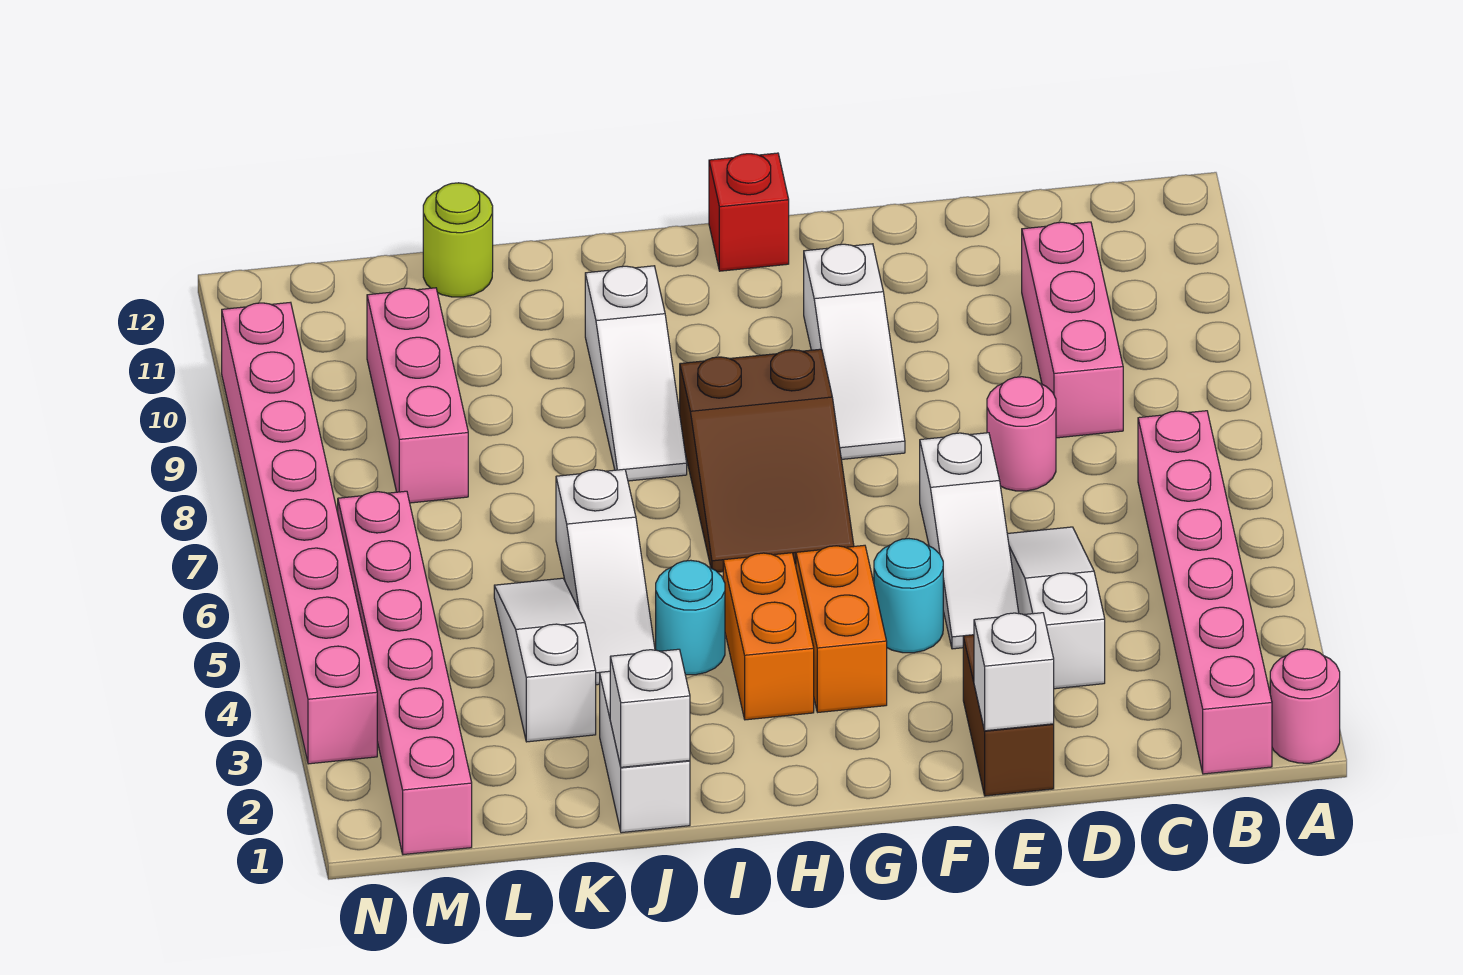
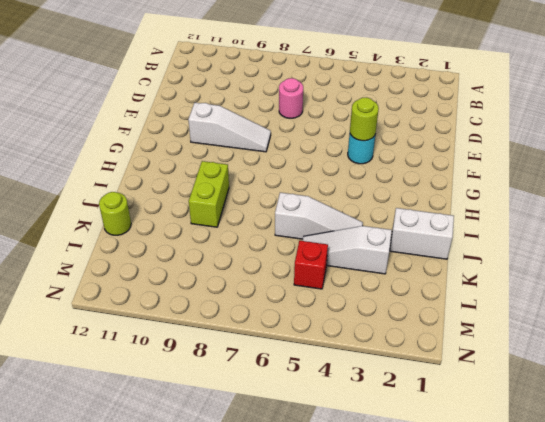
lime 1x1 round brick [350,97,379,141] -> none
lime 1x2 brick [189,161,229,227] -> white 1x3 slope [585,266,687,481]
red 1x1 brick [294,241,328,289] -> red 1x1 brick moved to [709,153,789,271]
none -> pink 1x1 round brick [1270,649,1340,763]
none -> pink 1x6 brick [1138,411,1272,774]
none -> pink 1x3 brick [1022,222,1123,438]

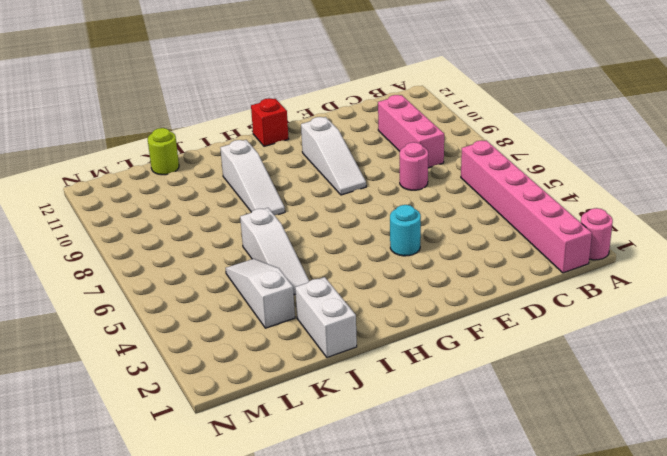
none -> white 1x3 slope [1007,527,1105,689]
none -> brown 1x2 brick [963,635,1054,796]
none -> white 1x3 slope [920,433,1019,649]

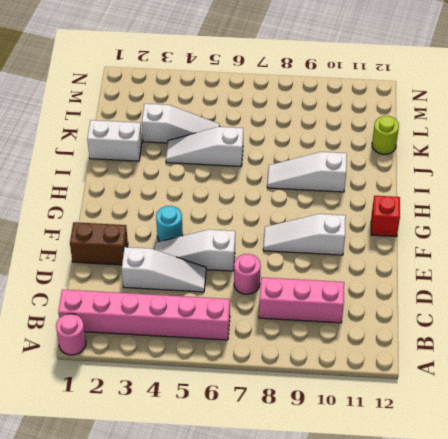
none -> orange 1x2 brick [796,545,887,712]
none -> brown 2x3 slope [680,349,854,572]
none -> orange 1x2 brick [723,553,814,720]

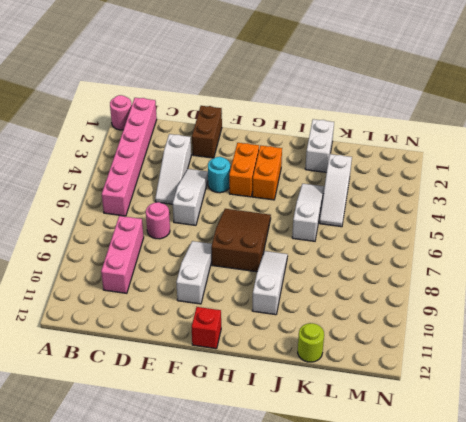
none -> cyan 1x1 round brick [656,560,725,675]
none -> pink 1x3 brick [367,288,468,503]
none -> pink 1x6 brick [338,491,472,855]

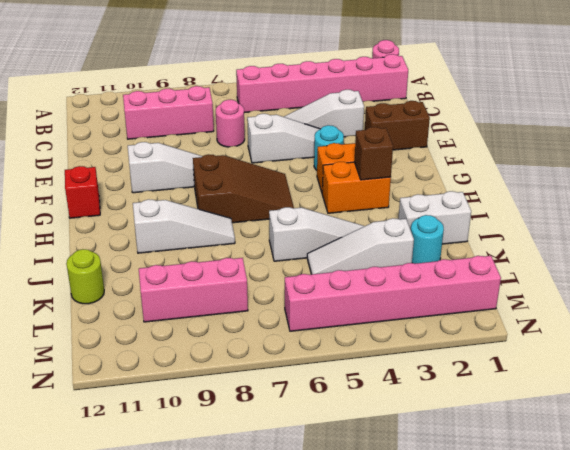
brown 1x1 brick [354,127,393,180] -> none
cyan 1x1 round brick [411,215,444,264] -> cyan 1x1 round brick moved to [656,560,725,675]
none -> pink 1x8 brick [222,302,377,764]
none -> white 1x1 brick [974,613,1054,731]
none -> white 1x1 brick [610,649,690,767]

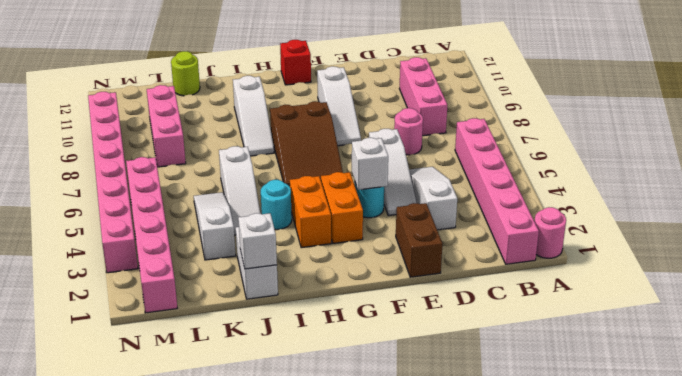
white 1x1 brick [352,138,388,190] -> white 1x1 brick moved to [974,613,1054,731]

